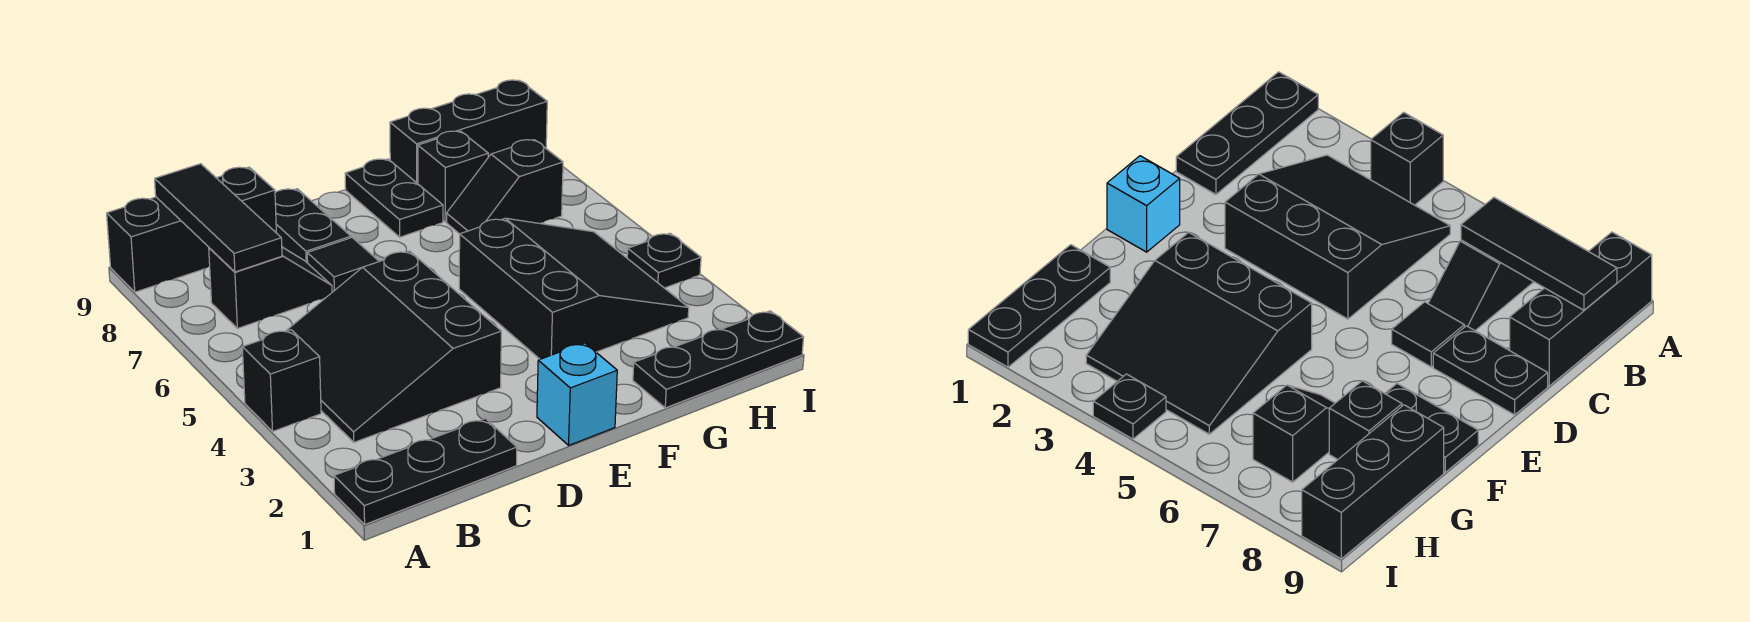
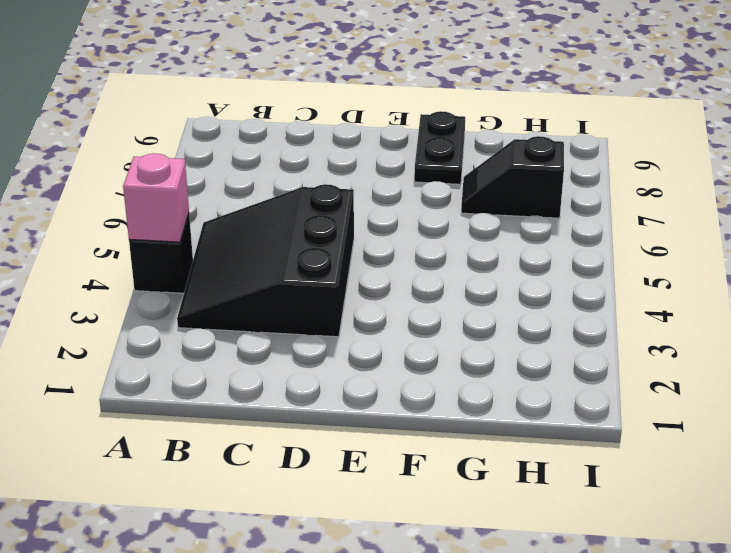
pink 1x1 brick [123,153,189,242] -> none
none -> black 1x3 plate [334,418,517,524]
none -> black 1x3 brick [107,167,276,292]
none -> black 1x2 slope [209,247,332,328]

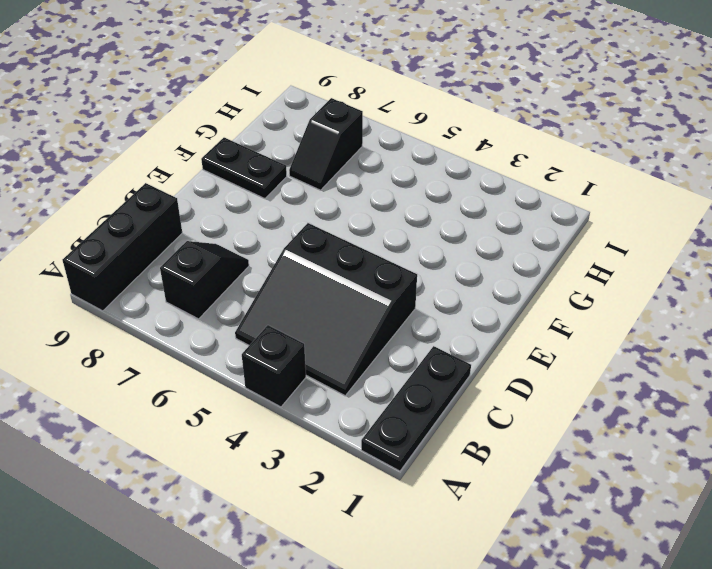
none -> black 1x1 tile [307,238,379,292]
none -> black 1x2 plate [275,189,351,263]
none -> cyan 1x1 brick [537,343,617,445]

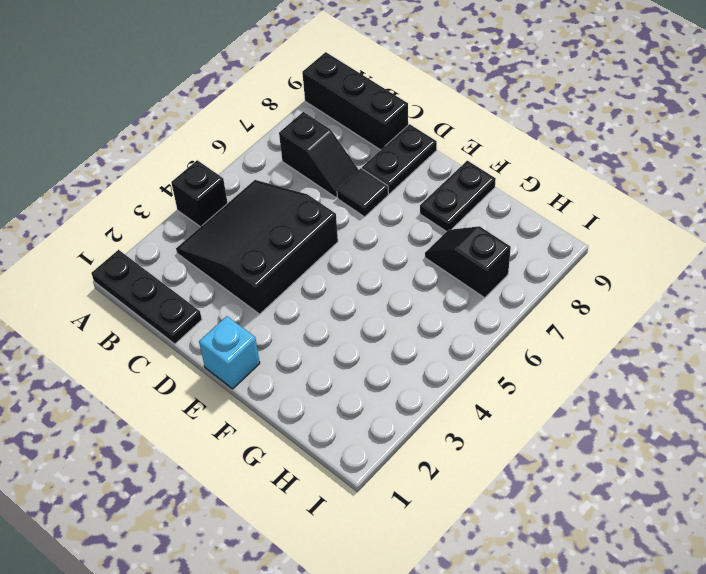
none -> black 3x3 slope [459,218,689,359]
none -> black 1x3 plate [633,311,804,408]
none -> black 1x1 brick [418,131,488,222]

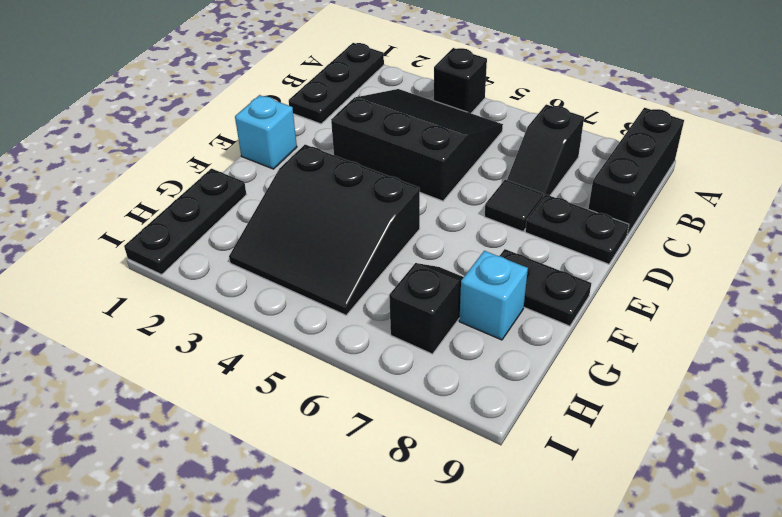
cyan 1x1 brick [459,251,528,340] -> black 1x1 brick [418,131,488,222]
none -> black 1x3 brick [390,80,547,184]
none -> black 1x1 plate [627,233,701,288]
none -> black 1x3 tile [155,164,282,272]

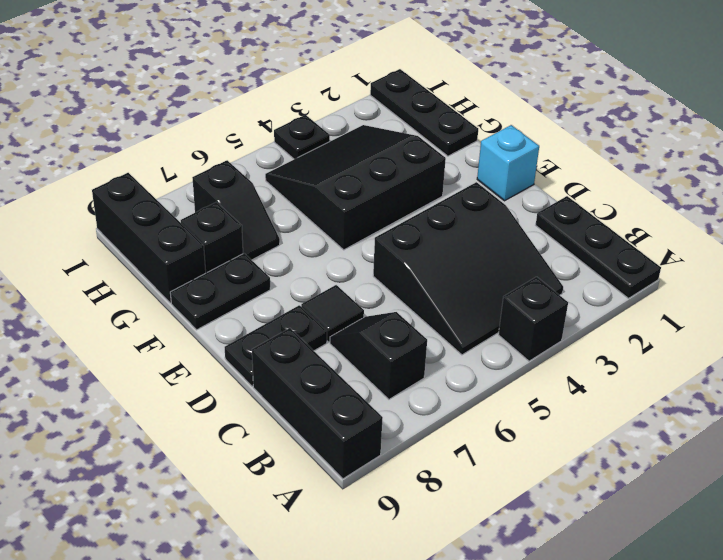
none -> black 1x3 tile [155,164,282,272]

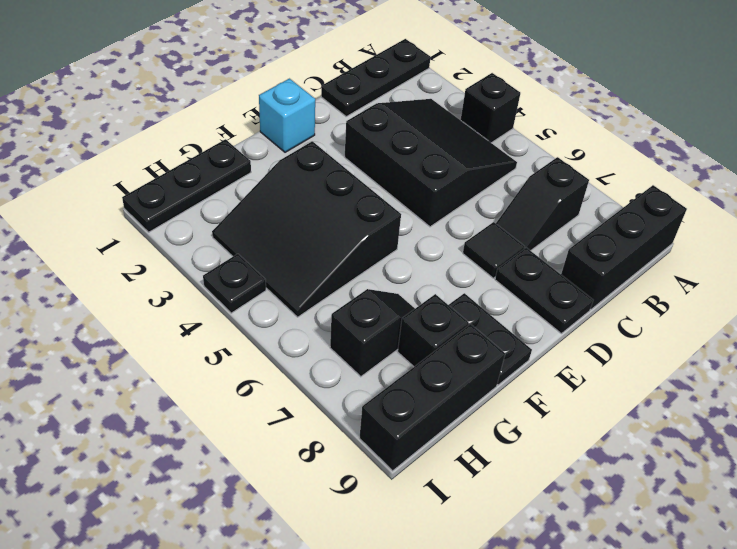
none -> black 1x3 tile [155,164,282,272]

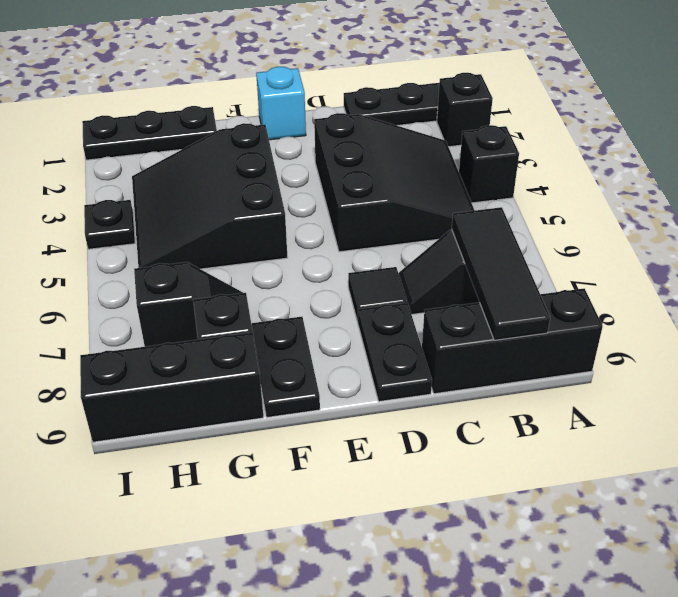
black 1x1 brick [437,73,493,147] -> none

